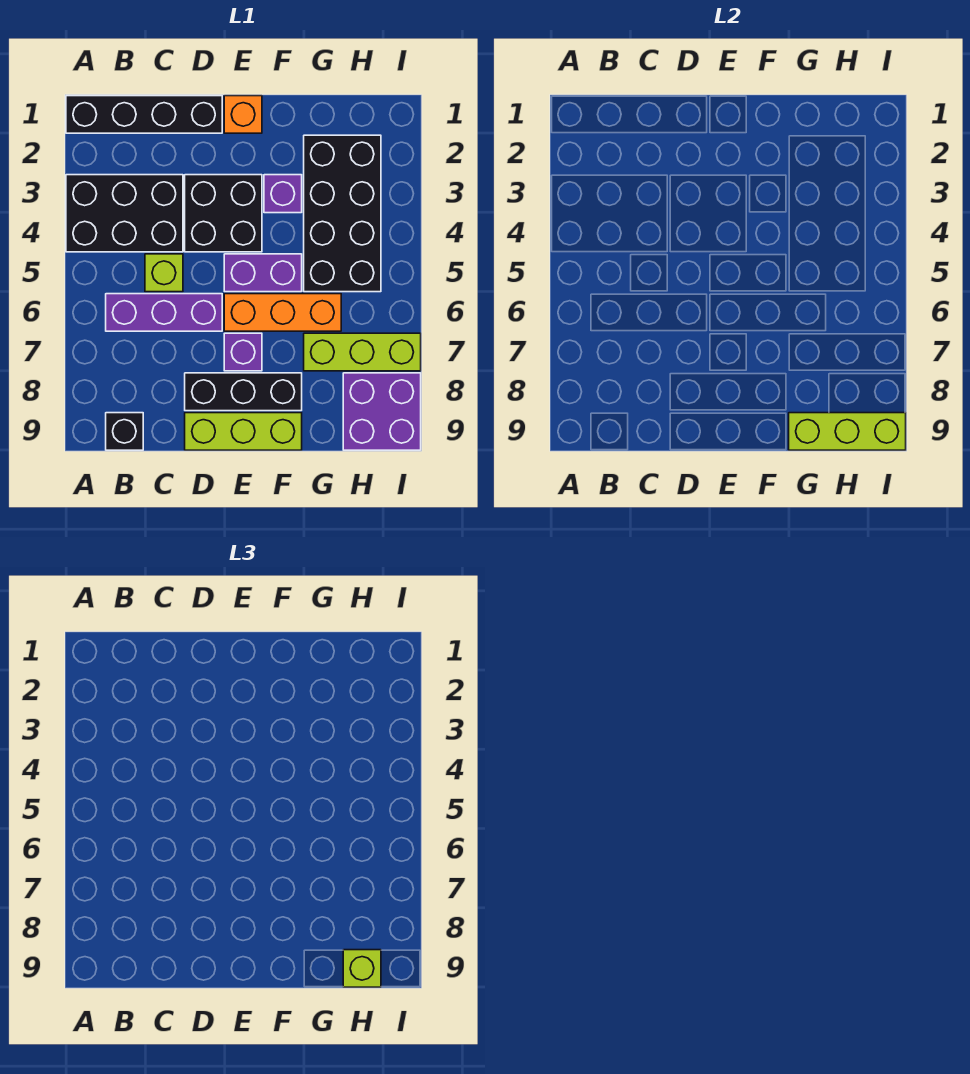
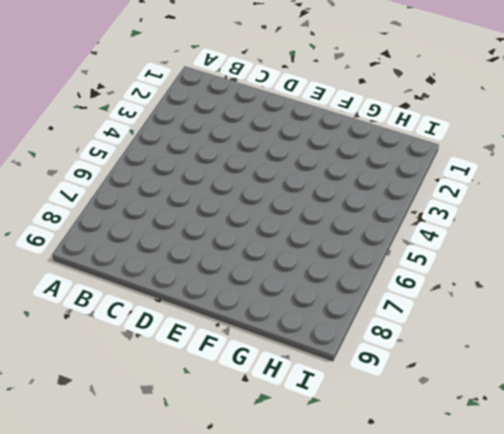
none -> black 1x4 brick [66,96,222,133]
none -> black 2x3 brick [66,175,183,252]
none -> purple 1x3 brick [106,294,222,331]

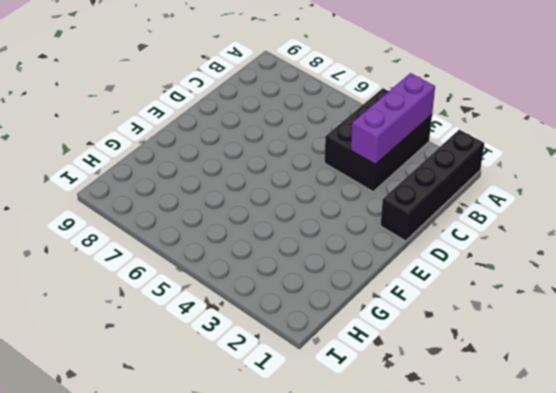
purple 1x3 brick [351,73,435,164] -> purple 1x3 brick moved to [106,294,222,331]
none -> black 1x1 brick [106,413,143,450]
none -> lime 1x1 brick [145,254,183,292]
none -> black 2x2 brick [185,175,262,252]

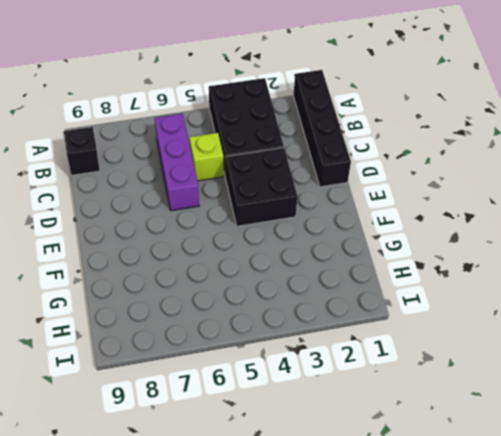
none -> black 1x3 brick [185,373,302,411]
none -> lime 1x3 brick [185,413,302,450]
none -> orange 1x1 brick [224,96,262,133]

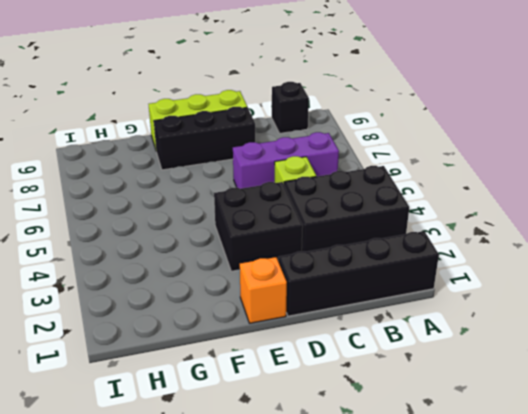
none -> purple 1x2 brick [224,254,302,292]
none -> orange 1x3 brick [224,294,341,331]
none -> purple 1x1 brick [224,333,262,371]

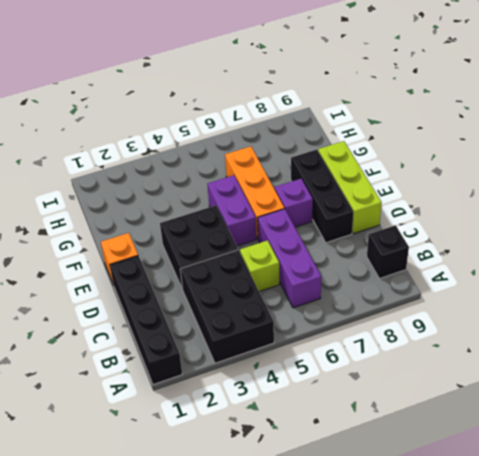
none -> purple 1x1 brick [264,175,302,213]
none -> black 2x4 brick [304,135,381,292]
none -> lime 1x3 brick [304,333,421,371]

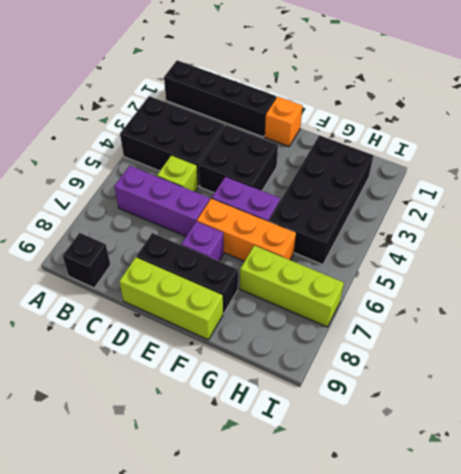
none -> purple 1x1 brick [264,175,302,213]
none -> purple 2x2 brick [343,373,421,450]
none -> lime 1x3 brick [789,413,906,450]

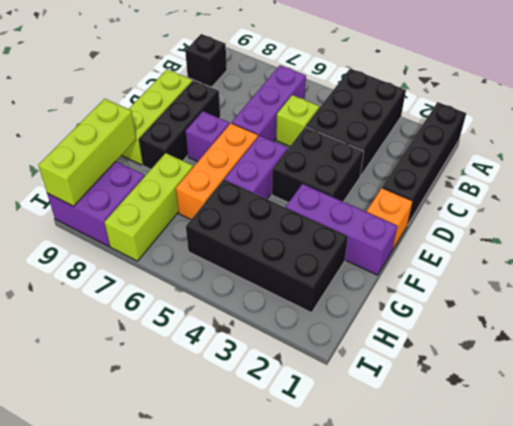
purple 1x3 brick [286,184,397,275] -> purple 1x1 brick [264,175,302,213]
none -> lime 1x1 brick [343,950,381,987]

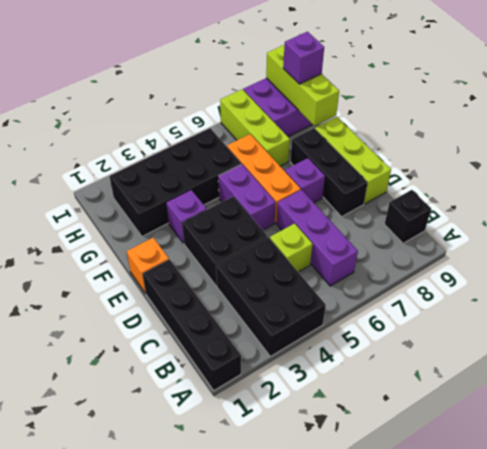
purple 1x1 brick [283,32,324,84] -> lime 1x1 brick [343,950,381,987]

